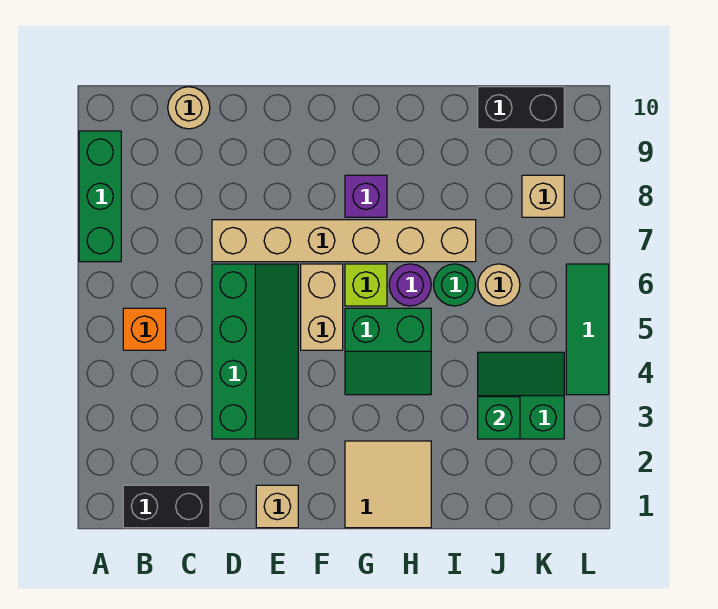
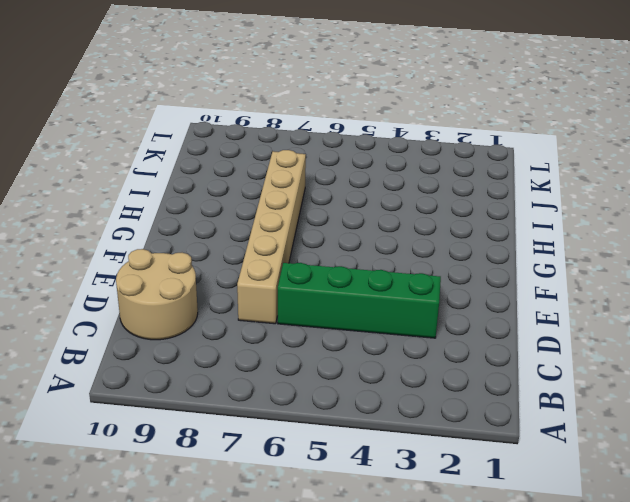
tan 2x2 round brick [116,249,198,340] -> tan 1x1 round brick [168,87,210,129]
none -> green 1x3 brick [79,131,121,262]
none -> black 1x2 brick [123,485,210,528]
none -> orange 1x1 brick [123,308,166,350]

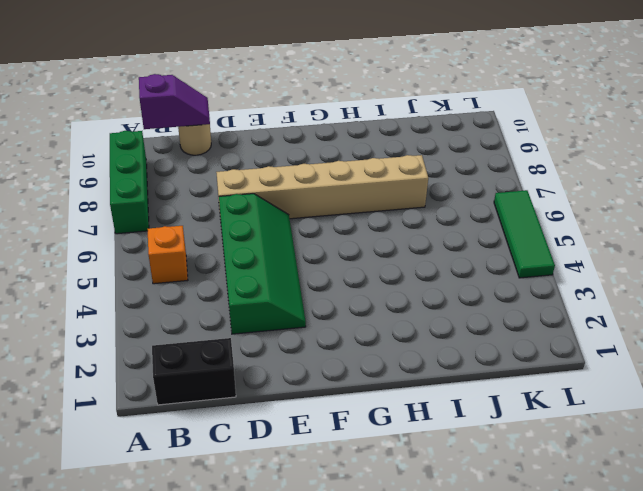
purple 1x2 slope [139,74,210,129] -> none
none -> tan 1x1 brick [256,485,298,528]
none -> tan 1x2 brick [301,264,343,350]
none -> tan 2x2 tile [345,441,431,528]

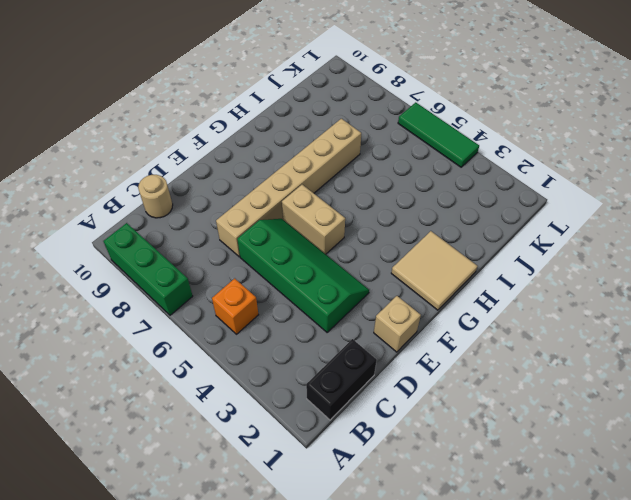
none -> green 2x2 slope [345,308,431,395]
none -> lime 1x1 brick [345,264,387,306]
none -> purple 1x1 brick [345,175,387,217]

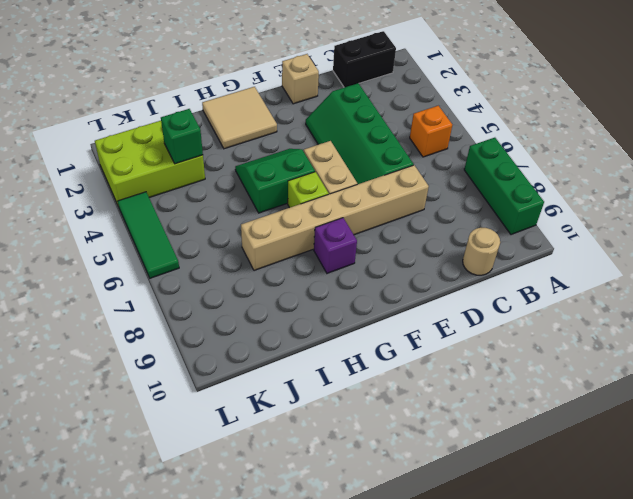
lime 2x3 brick [95,121,205,205] -> green 2x2 slope [478,352,564,439]
none -> purple 1x1 round brick [389,264,431,306]
none -> green 1x1 round brick [434,264,476,306]
none -> tan 1x1 round brick [478,264,520,306]

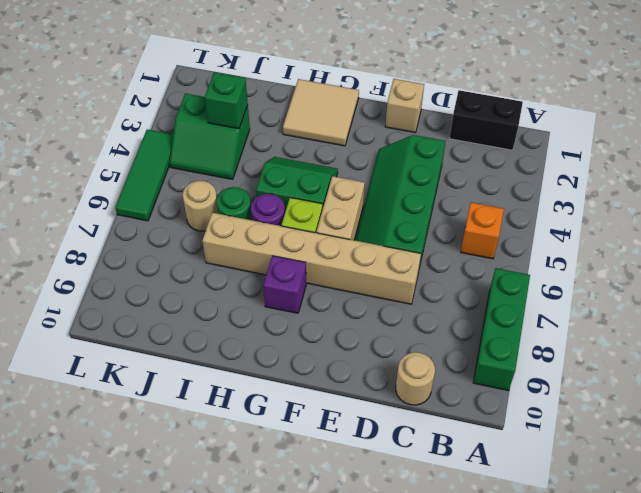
none -> black 1x2 brick [478,87,564,129]
none -> tan 1x1 brick [522,175,564,217]

